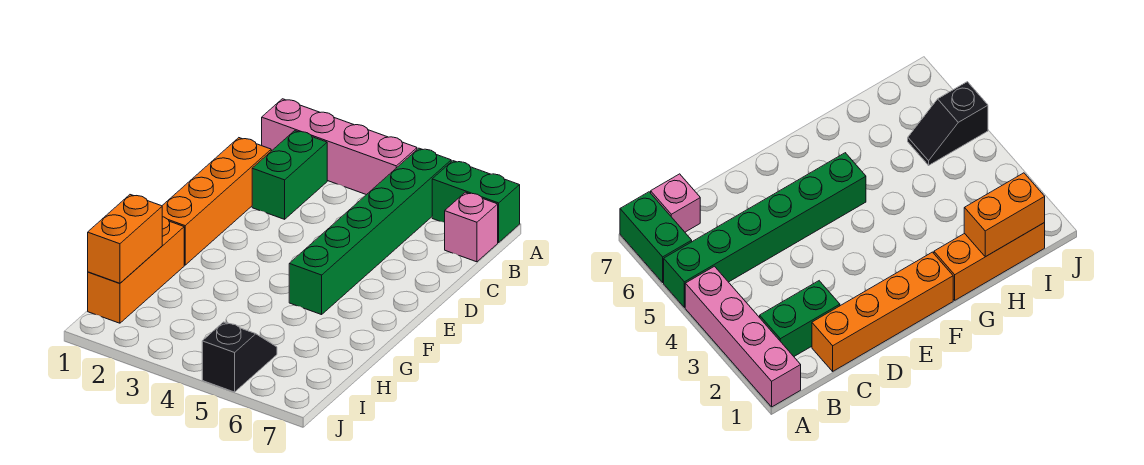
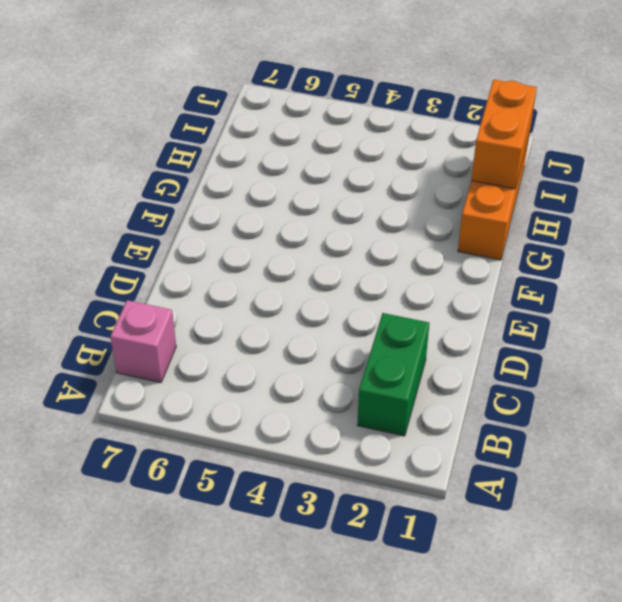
none -> pink 1x4 brick [262,99,417,195]
none -> green 1x6 brick [289,148,451,315]

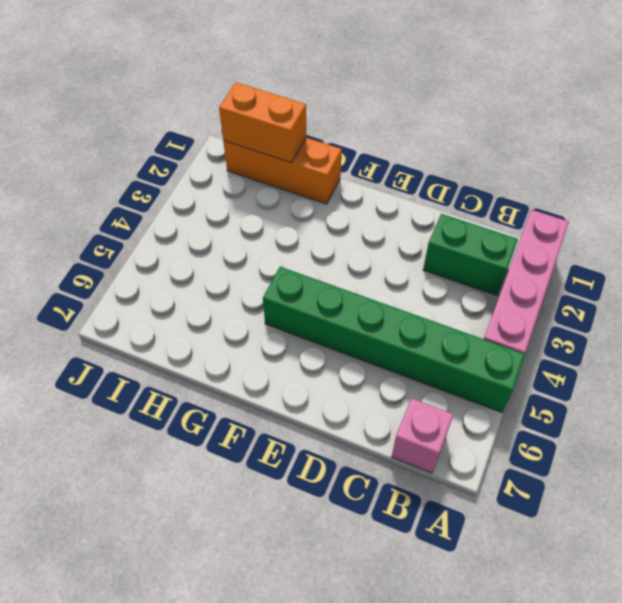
none -> green 1x2 brick [432,161,520,242]
none -> orange 1x4 brick [162,138,271,265]

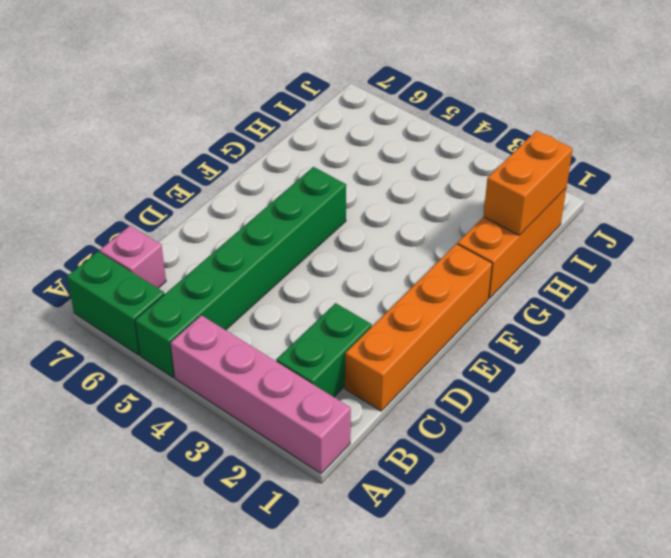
none -> black 1x2 slope [202,322,277,392]

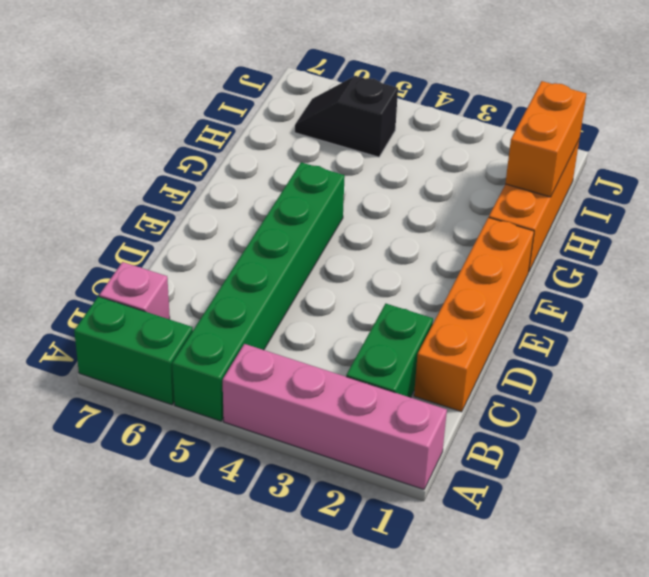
black 1x2 slope [295,76,398,157] -> black 1x2 slope turned to [202,322,277,392]

